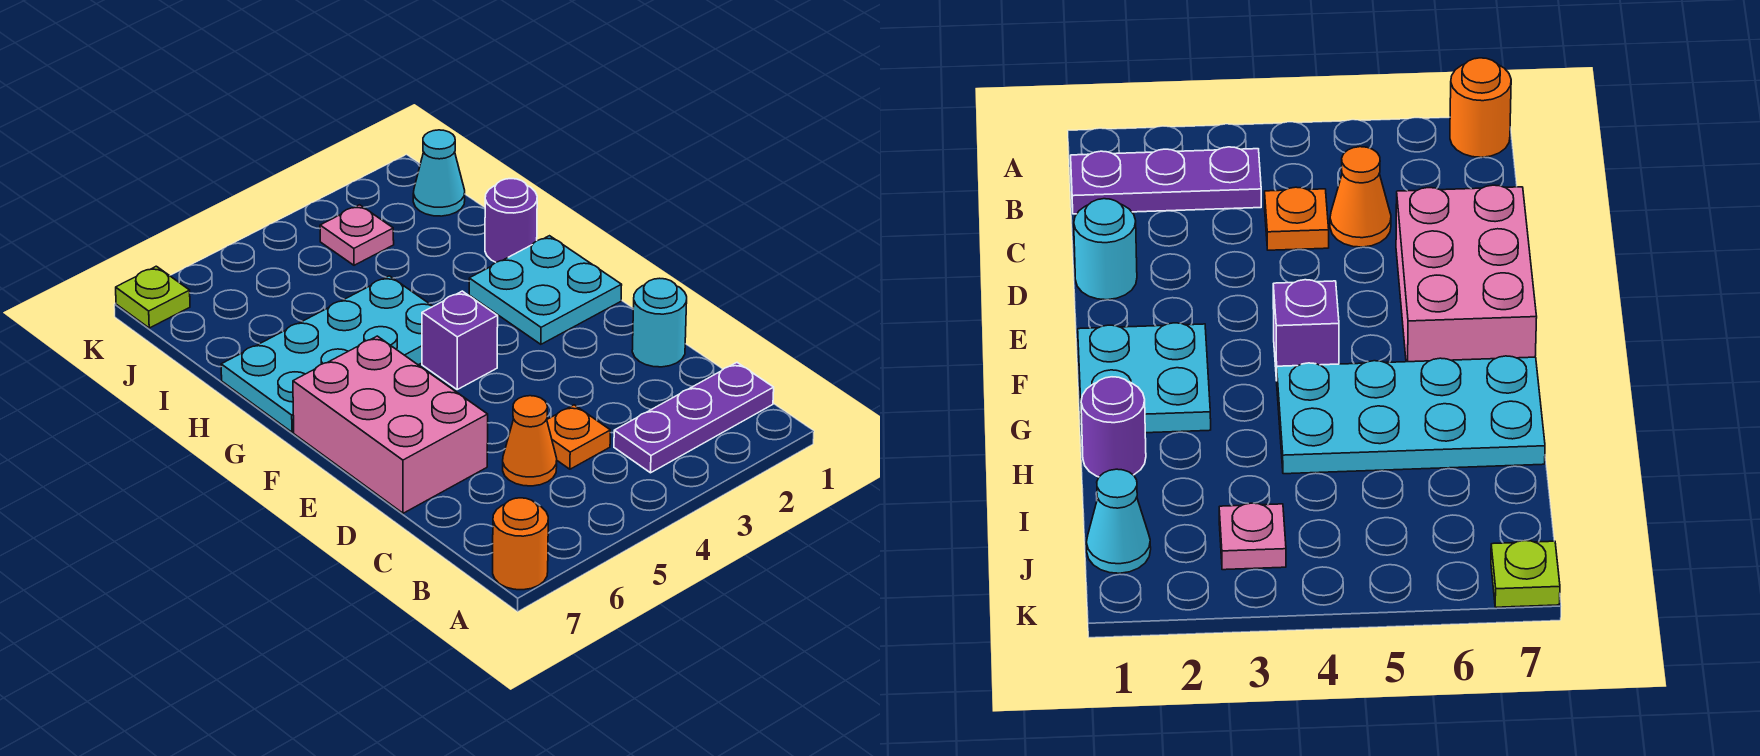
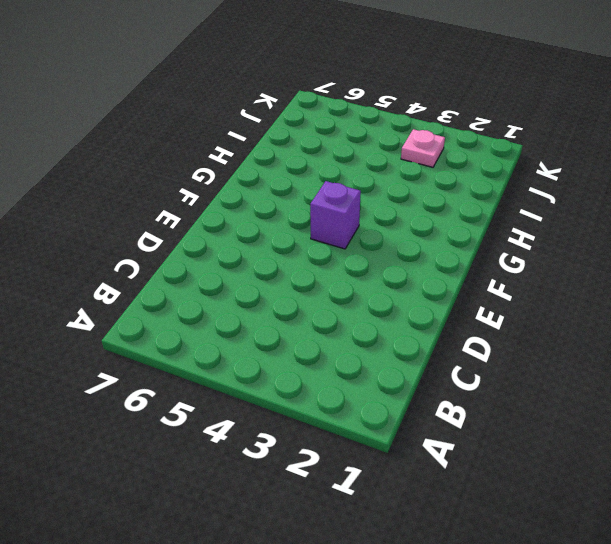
none -> orange 1x1 round brick [493,498,548,590]
none -> purple 1x3 plate [614,363,774,473]
none -> orange 1x1 plate [547,405,610,469]

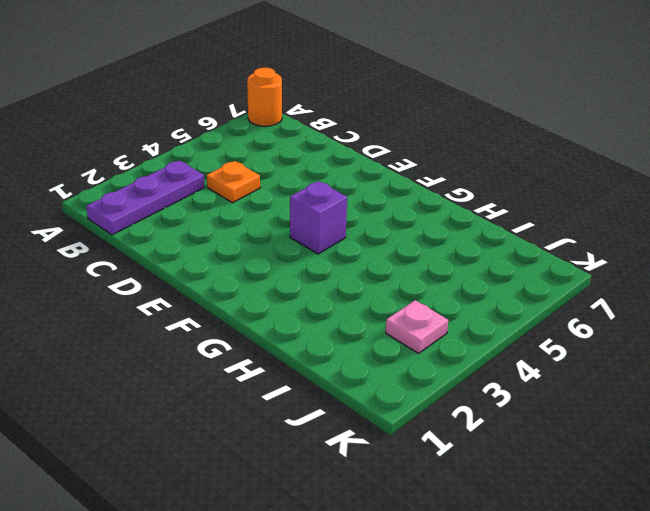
none -> orange 1x1 cone [503,396,557,486]
none -> cyan 1x1 round brick [632,278,687,367]
none -> pink 2x3 brick [293,336,488,513]

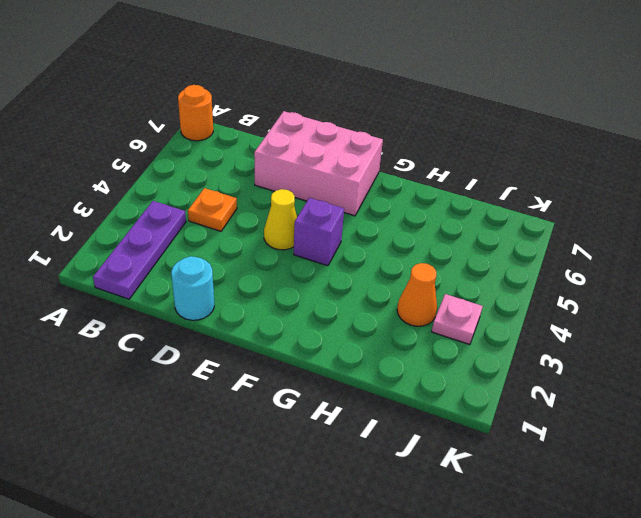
yellow 1x1 cone [264,189,297,250] -> none
orange 1x1 cone [397,263,437,326] -> orange 1x1 cone moved to [503,396,557,486]
none -> cyan 2x2 plate [469,236,622,344]
none -> cyan 2x4 plate [221,276,433,432]
none -> purple 1x1 round brick [485,179,537,262]

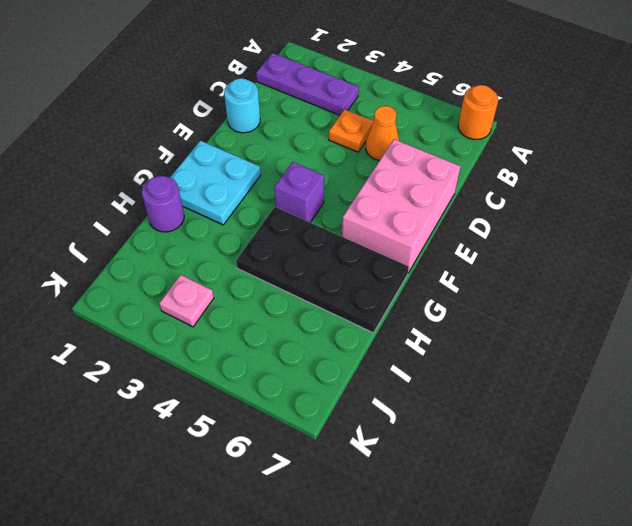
black 2x4 plate [236,207,409,333] -> cyan 2x4 plate [221,276,433,432]
none -> cyan 1x1 cone [413,130,465,216]
none -> lime 1x1 plate [116,266,190,328]

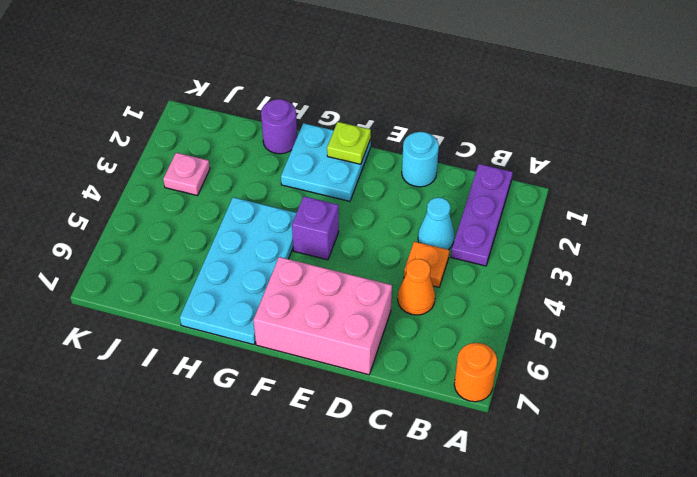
cyan 1x1 cone [418,198,454,250] -> cyan 1x1 cone moved to [413,130,465,216]
lime 1x1 plate [327,122,371,164] -> lime 1x1 plate moved to [116,266,190,328]

